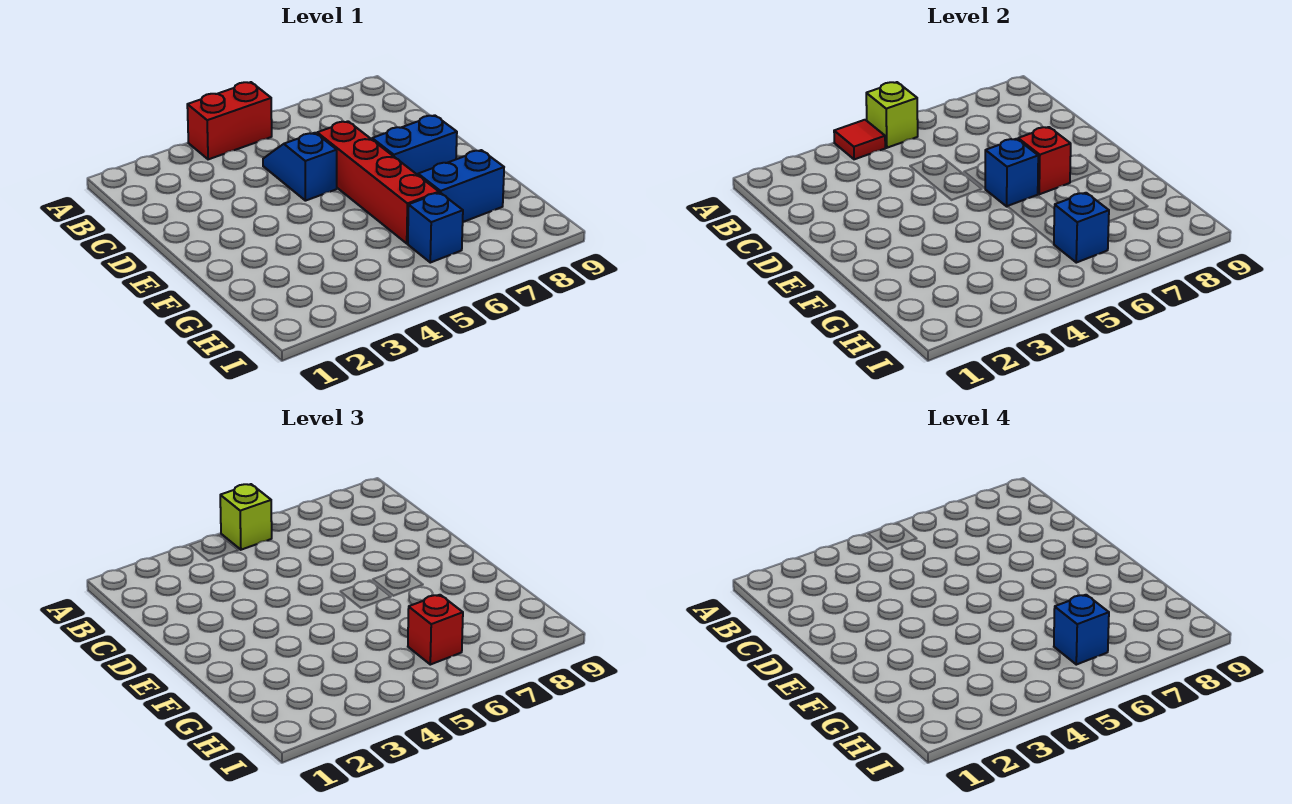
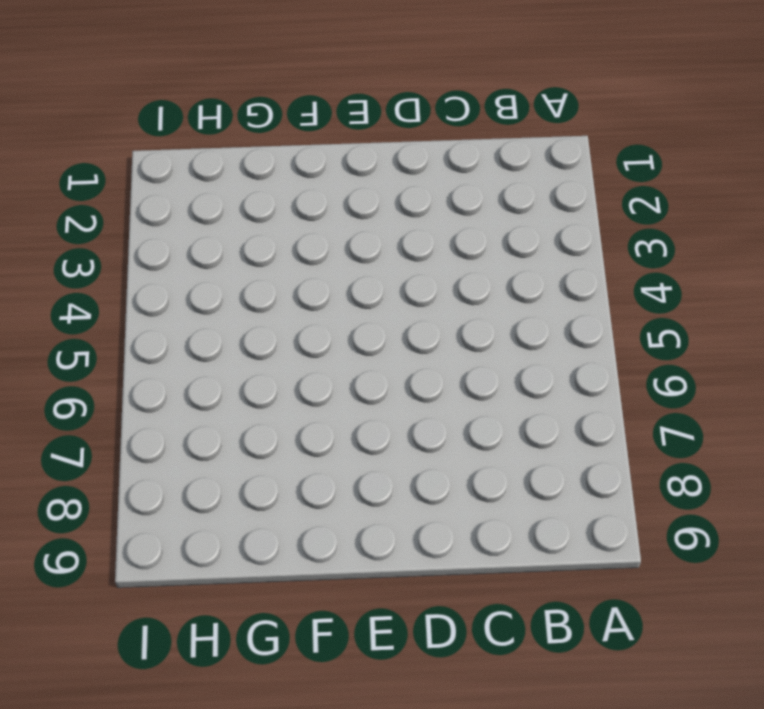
none -> red 1x2 brick [187,82,272,159]
none -> blue 1x2 slope [263,133,337,201]
none -> red 1x4 brick [317,121,439,243]

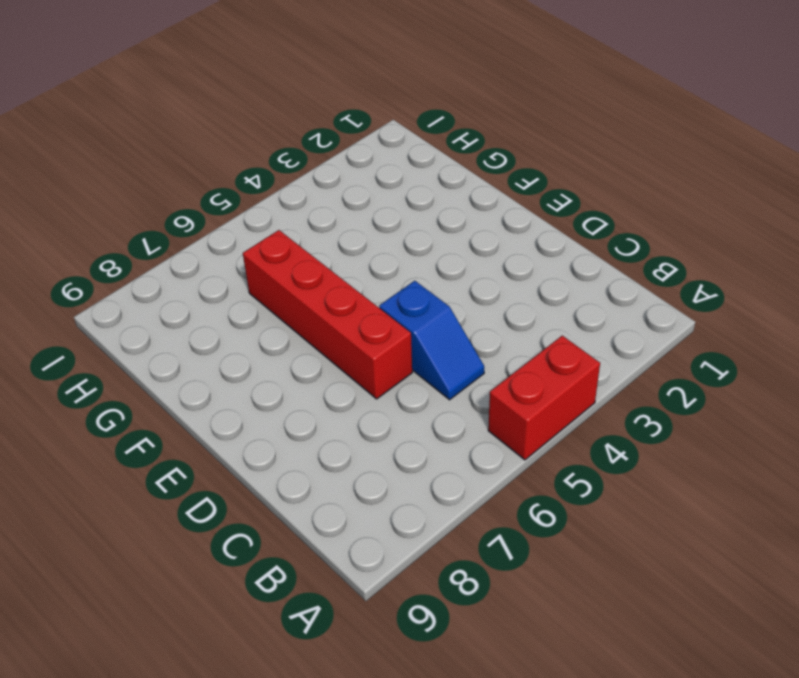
none -> blue 1x2 brick [372,115,457,175]
none -> blue 1x2 brick [418,150,504,222]
none -> blue 1x1 brick [408,193,463,263]

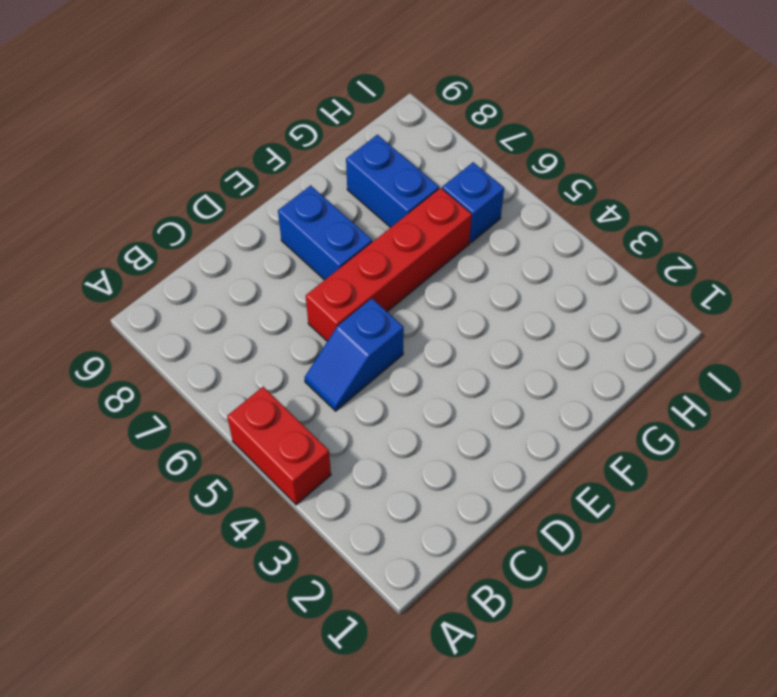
none -> red 1x1 tile [834,120,885,159]
none -> lime 1x1 brick [866,82,918,148]
none -> blue 1x1 brick [985,139,1038,206]

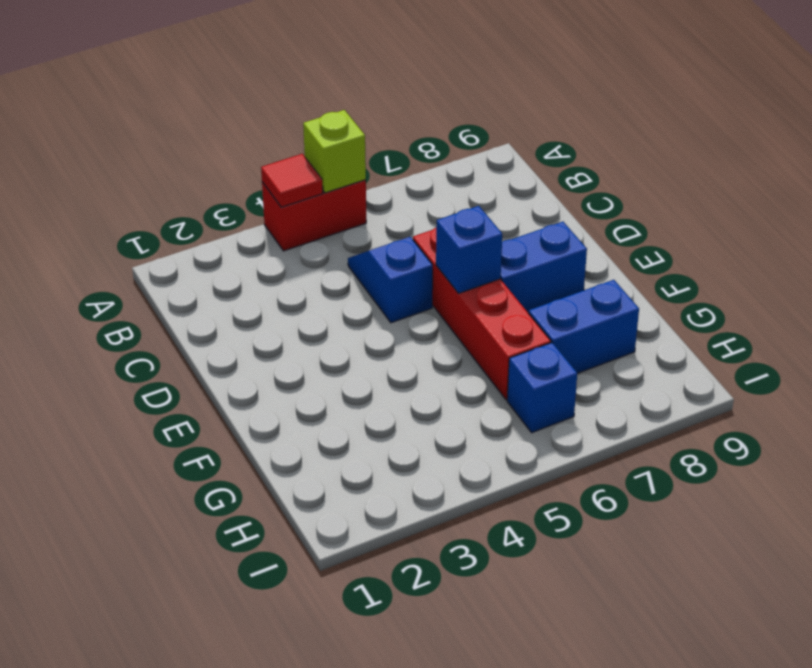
none -> red 1x1 brick [1018,127,1071,194]
none -> blue 1x1 brick [1054,193,1109,263]
none -> lime 1x1 brick [220,484,272,550]

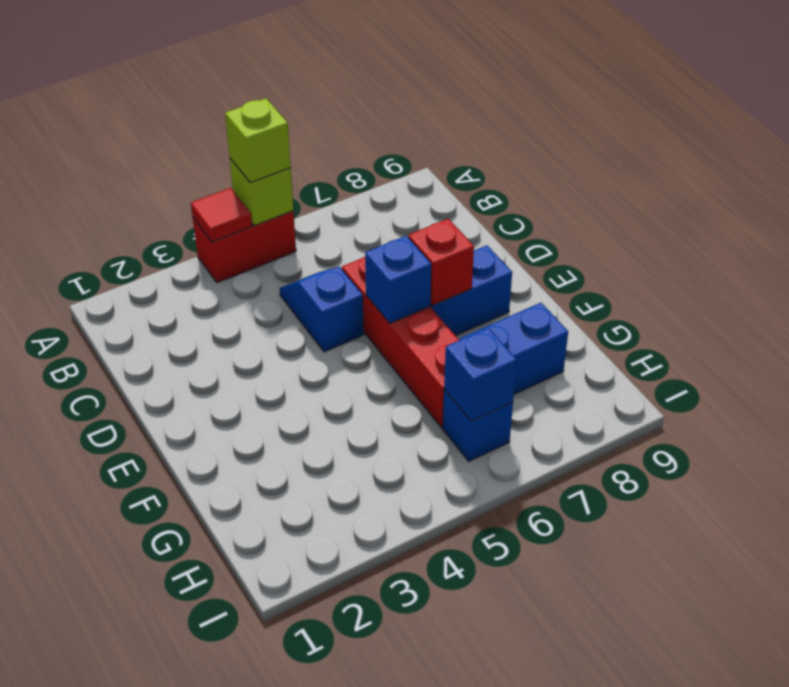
none -> red 1x1 brick [408,595,463,665]
none -> blue 1x1 brick [1054,595,1109,665]

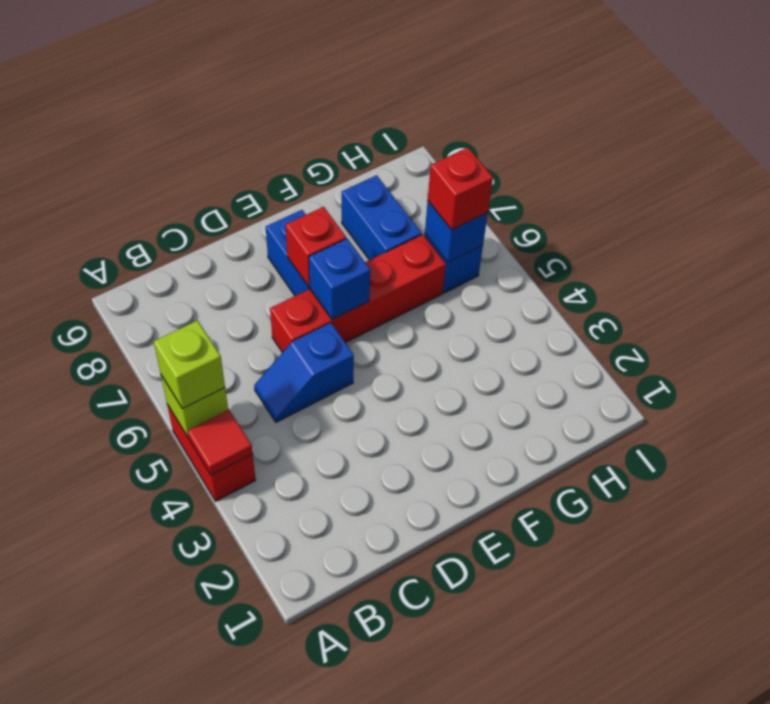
none -> blue 1x1 brick [1054,595,1109,665]

